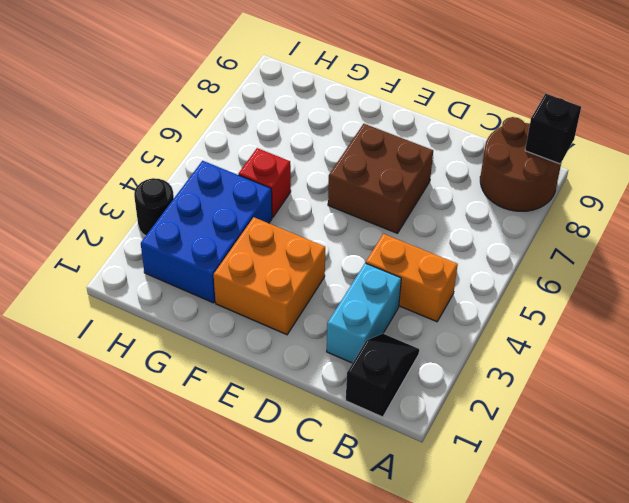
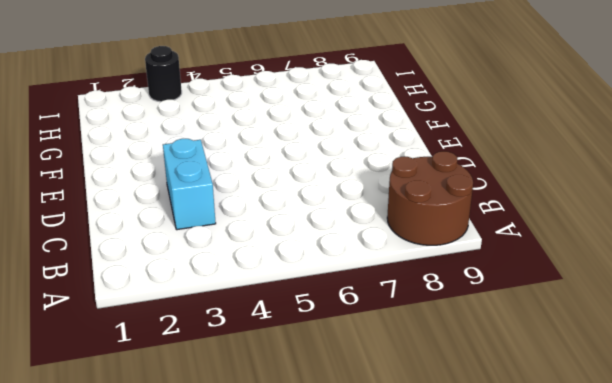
cyan 1x2 brick [163,139,216,230] -> cyan 1x2 brick turned to [327,263,401,363]
none -> black 1x2 slope [346,334,419,417]
none -> orange 1x2 brick [366,234,458,322]

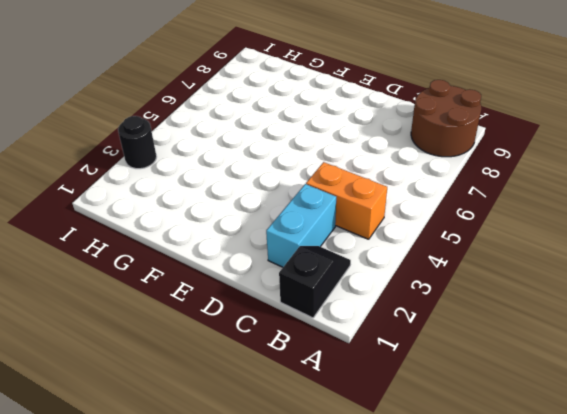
none -> brown 2x2 brick [328,124,433,233]
none -> orange 2x2 brick [214,217,325,335]

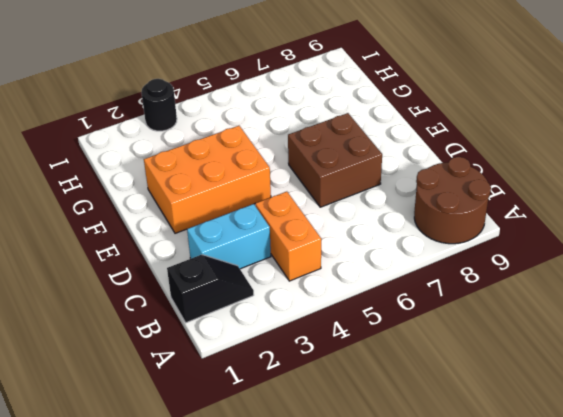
orange 2x3 brick [144,126,271,233] -> orange 2x2 brick [214,217,325,335]
none -> blue 2x3 brick [141,161,272,303]
none -> red 1x1 brick [239,148,291,217]

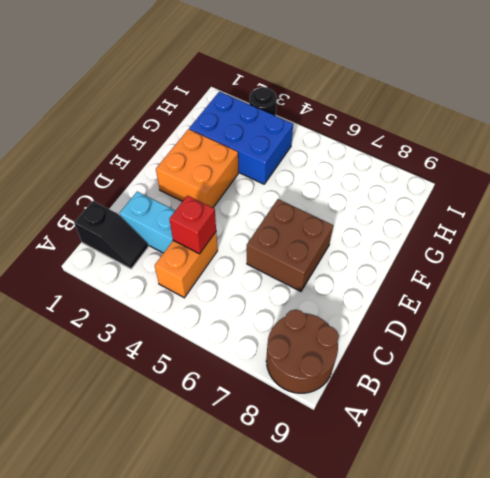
red 1x1 brick [169,196,216,254] -> red 1x1 brick moved to [239,148,291,217]
none -> black 1x1 brick [525,94,581,164]

